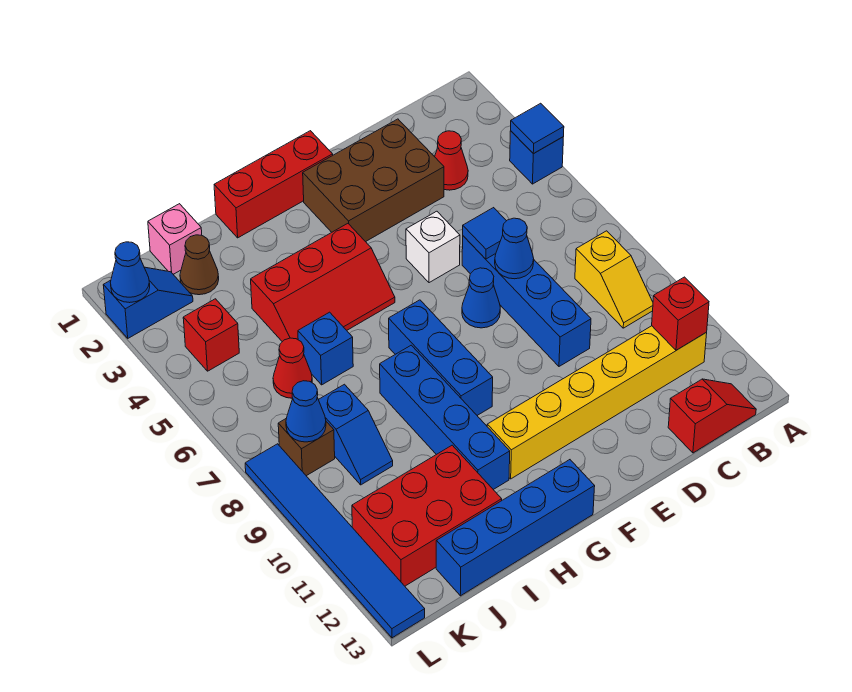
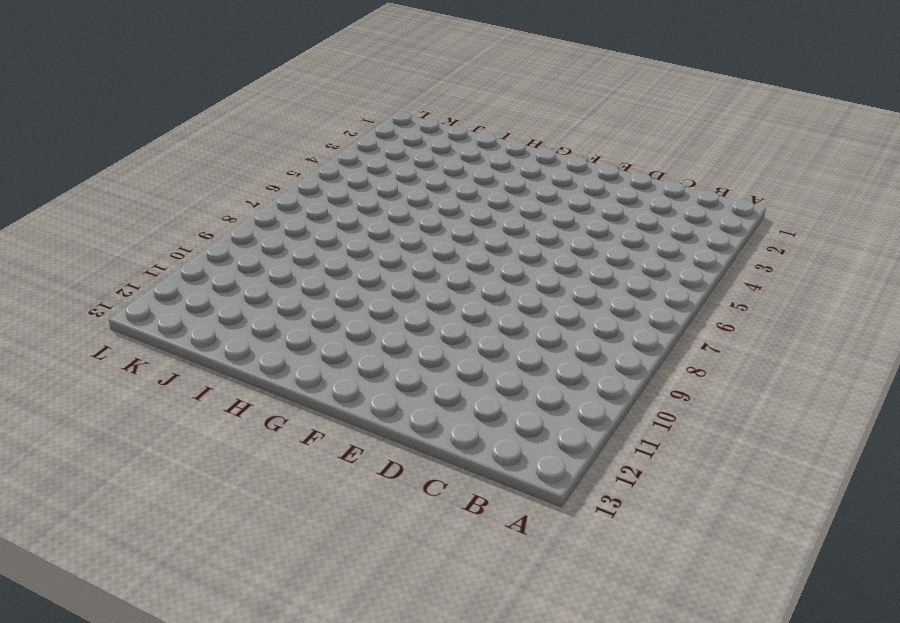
none -> blue 1x1 brick [510,131,563,184]
none -> yellow 1x2 slope [575,231,653,328]
none -> yellow 1x6 brick [487,326,707,479]
none -> red 1x2 slope [668,379,756,453]

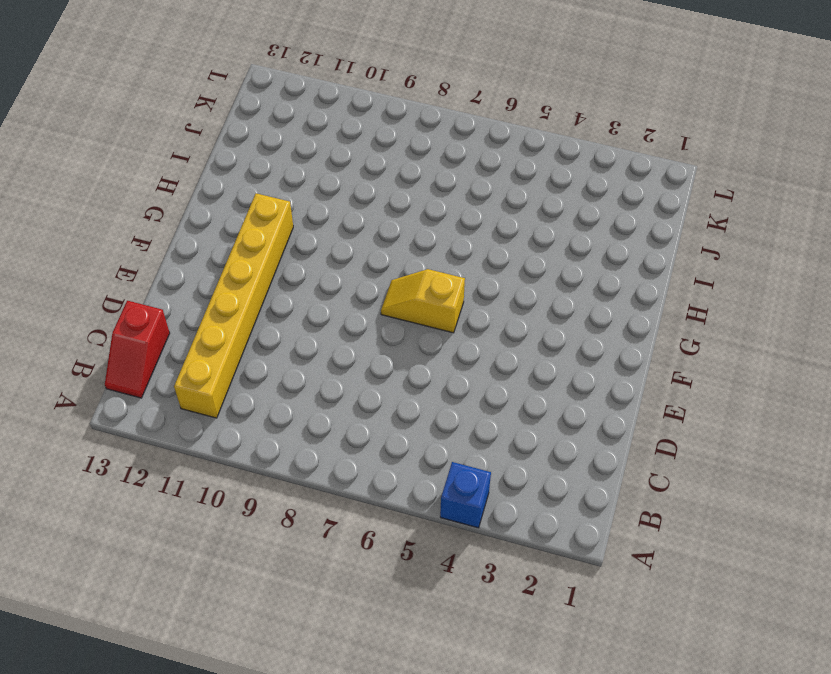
yellow 1x2 slope [381,269,465,333] -> yellow 1x2 slope moved to [575,231,653,328]
none -> red 1x1 cone [435,131,468,190]
none -> brown 2x3 brick [303,119,444,242]
none -> blue 1x4 brick [462,236,591,366]
none -> white 1x1 brick [406,211,460,283]

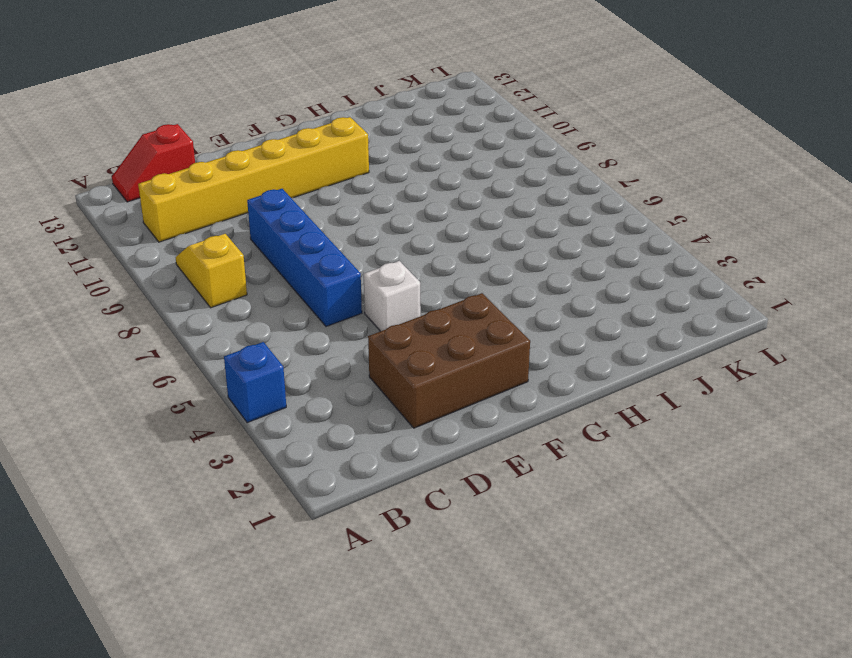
none -> red 1x1 cone [435,131,468,190]
none -> blue 1x1 cone [462,268,500,328]
none -> red 1x3 brick [214,131,333,238]
none -> red 2x3 slope [251,224,395,342]

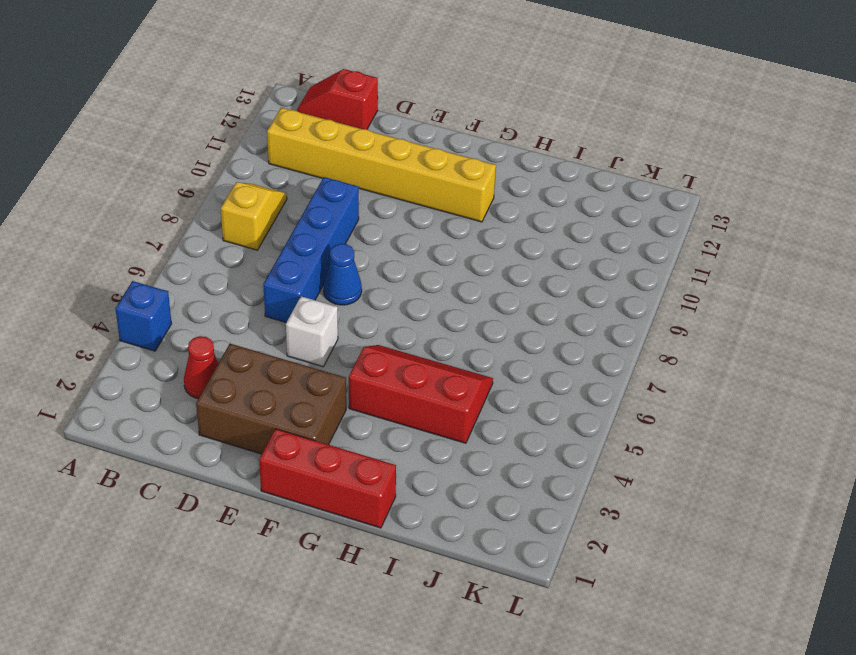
none -> blue 1x3 brick [389,300,493,415]
none -> blue 1x4 brick [436,460,595,596]
none -> blue 1x4 brick [380,345,510,490]
none -> blue 1x1 brick [298,312,353,385]

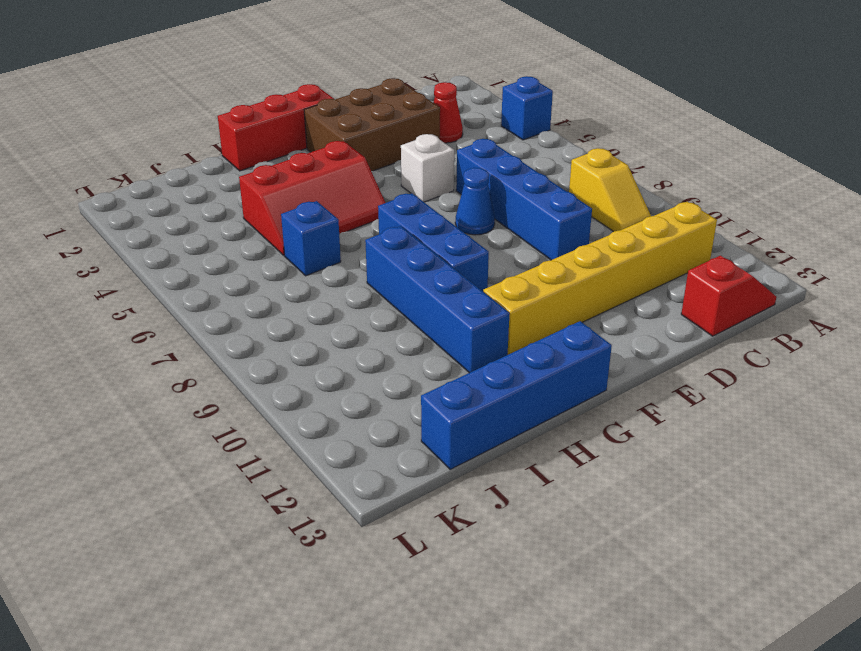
none -> red 2x3 brick [352,445,502,586]
none -> pink 1x1 brick [148,204,202,274]
none -> brown 1x1 cone [180,235,219,295]
none -> red 1x1 cone [273,338,312,398]

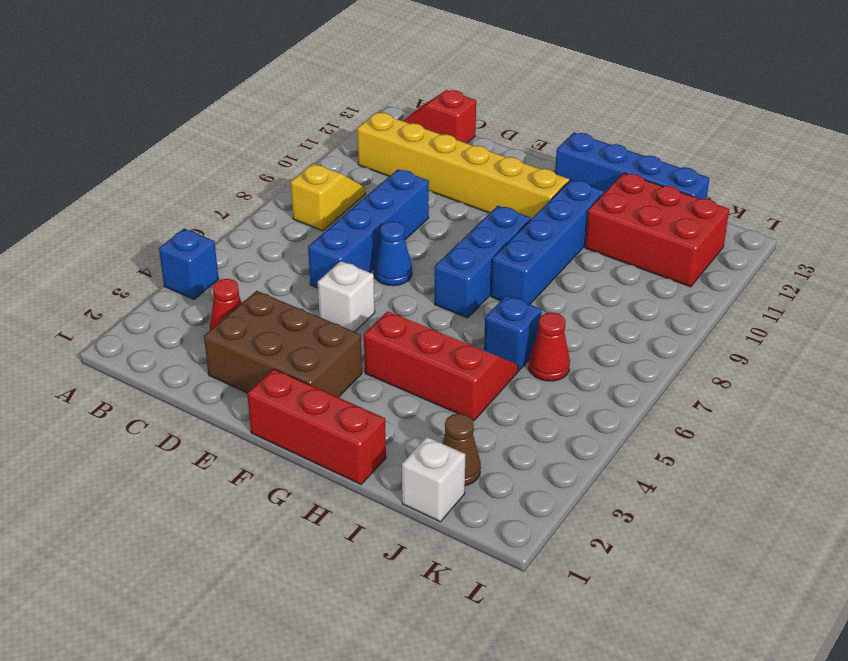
white 1x1 brick [402,437,465,522] -> pink 1x1 brick [148,204,202,274]
none -> blue 1x2 slope [318,384,393,485]
none -> blue 1x2 slope [103,267,193,338]
none -> red 1x1 brick [183,299,239,371]
none -> brown 1x1 brick [278,419,335,476]

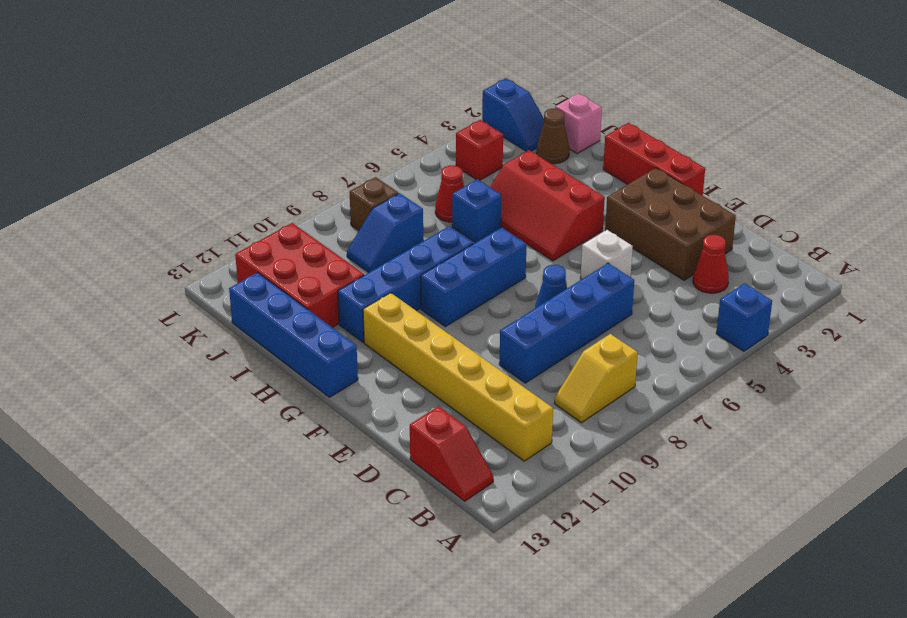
none -> blue 1x6 tile [245,444,425,638]
none -> blue 1x1 tile [511,103,564,154]
none -> red 1x1 brick [652,277,709,350]
none -> blue 1x1 tile [463,208,506,259]

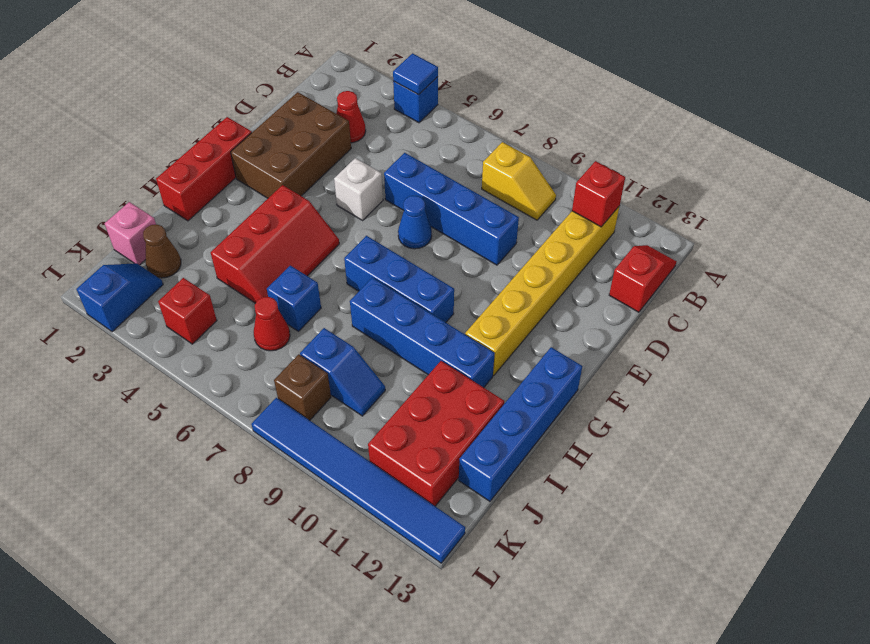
none -> blue 1x1 tile [463,208,506,259]
none -> blue 1x1 cone [495,218,534,279]
none -> blue 1x1 cone [286,381,326,442]
none -> blue 1x1 cone [110,242,150,303]

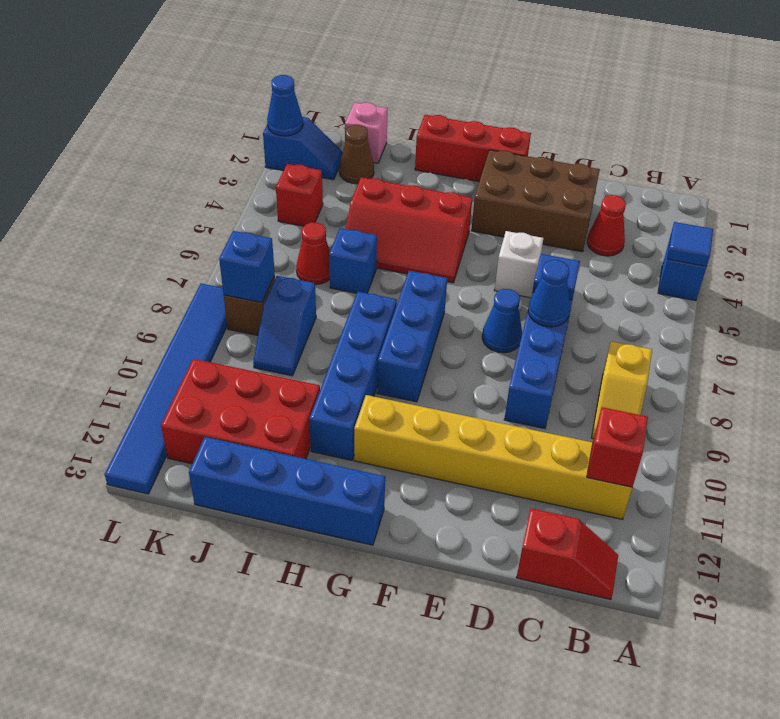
blue 1x1 brick [219,231,275,302] -> blue 1x1 cone [286,381,326,442]

